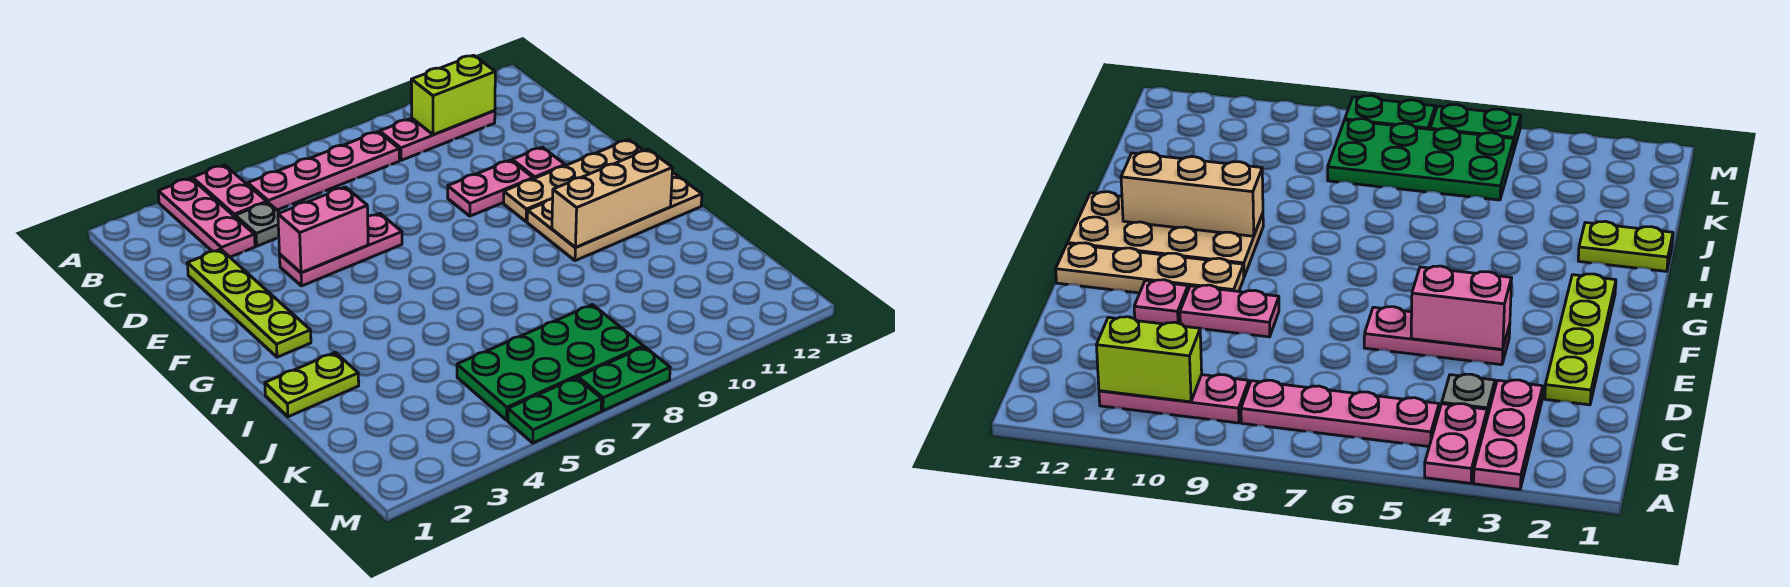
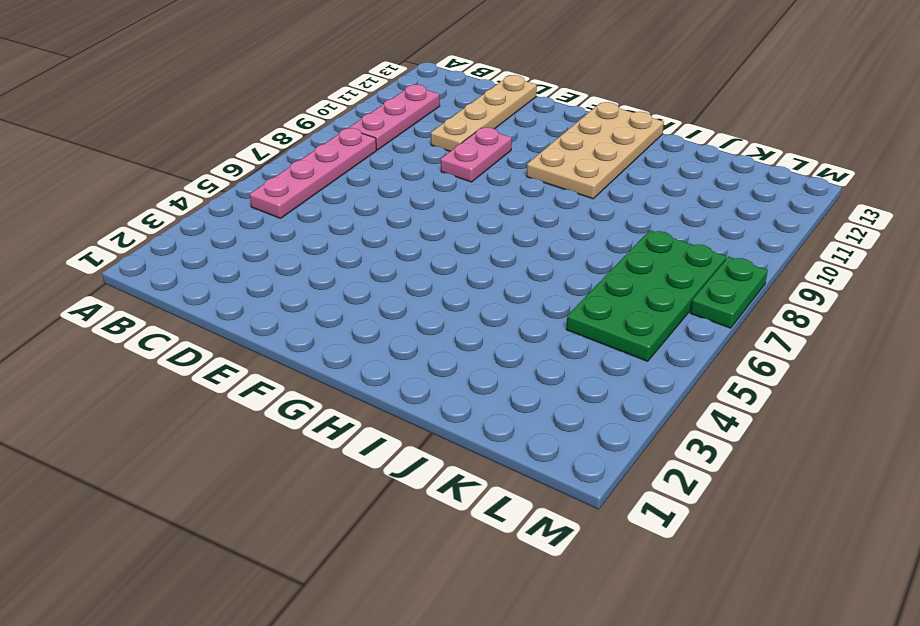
tan 1x4 plate [431,75,537,151] -> tan 1x4 plate moved to [503,140,644,222]
none -> pink 1x3 plate [158,178,255,257]
none -> pink 1x2 plate [193,165,267,217]
none -> grey 1x1 plate [235,202,280,246]

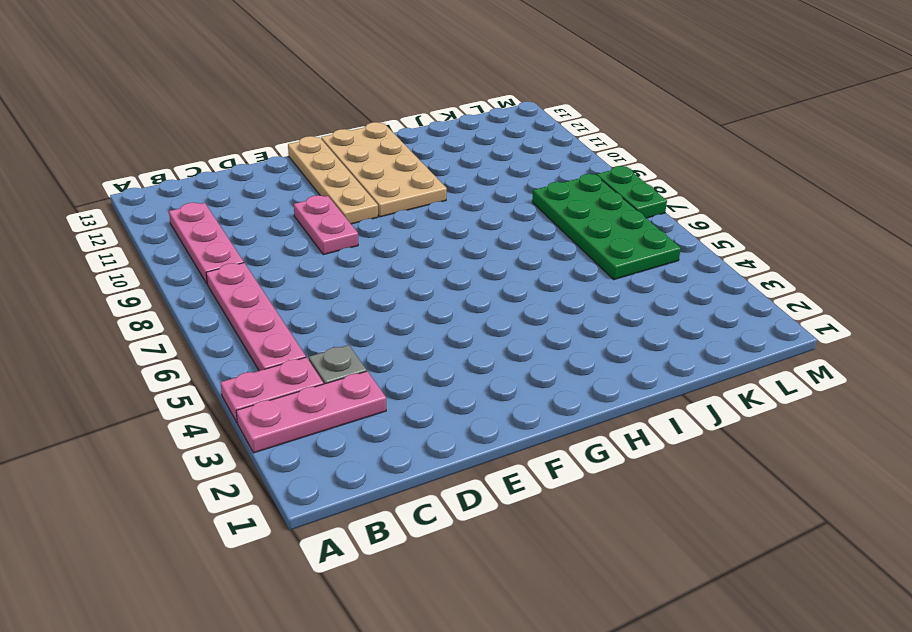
none -> lime 1x4 plate [187,249,311,357]
none -> pink 1x3 plate [280,213,402,286]
none -> pink 1x1 plate [512,147,565,179]

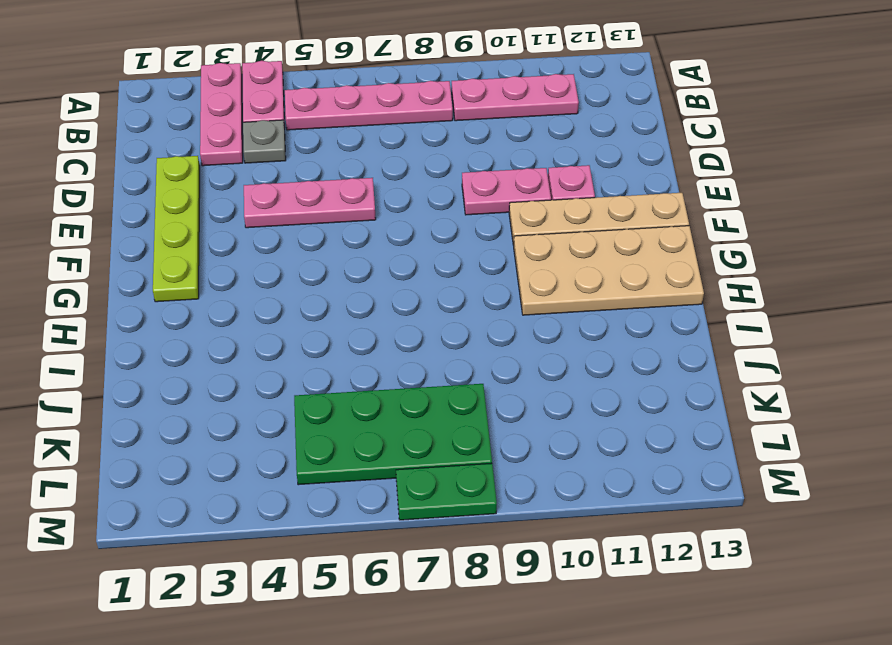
none -> lime 1x2 plate [265,352,359,417]
none -> green 1x2 plate [508,378,602,443]
none -> lime 1x2 brick [411,55,495,135]

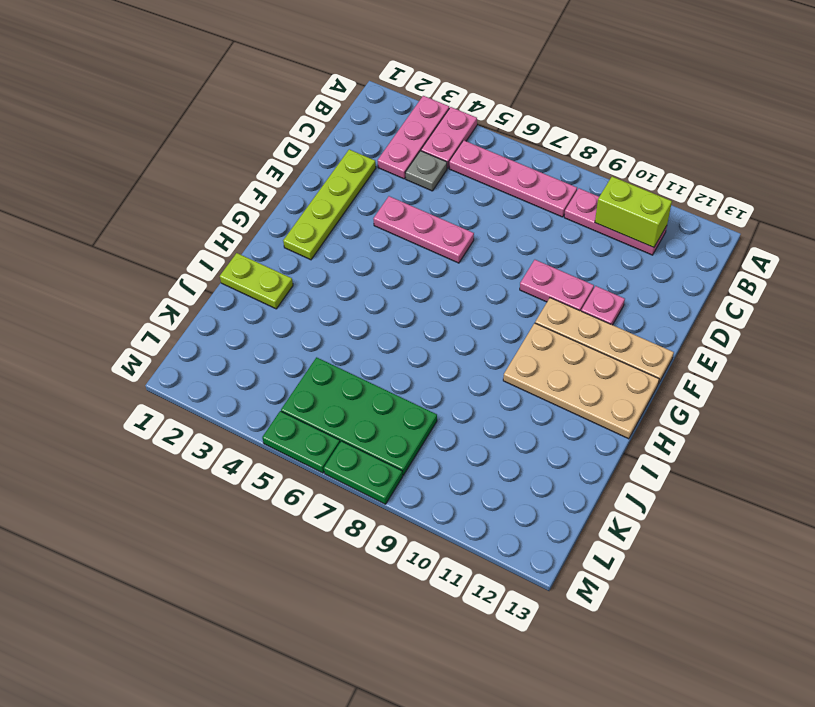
none -> pink 1x2 brick [278,187,368,273]
none -> tan 1x3 brick [552,150,673,248]

